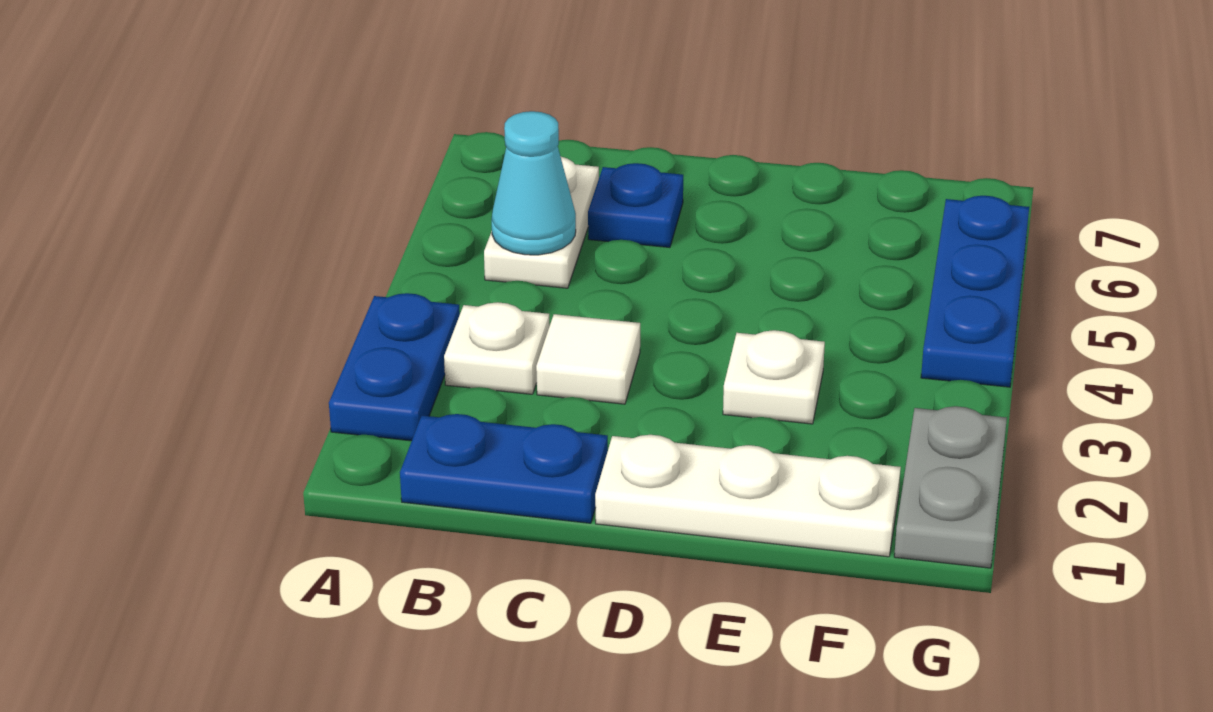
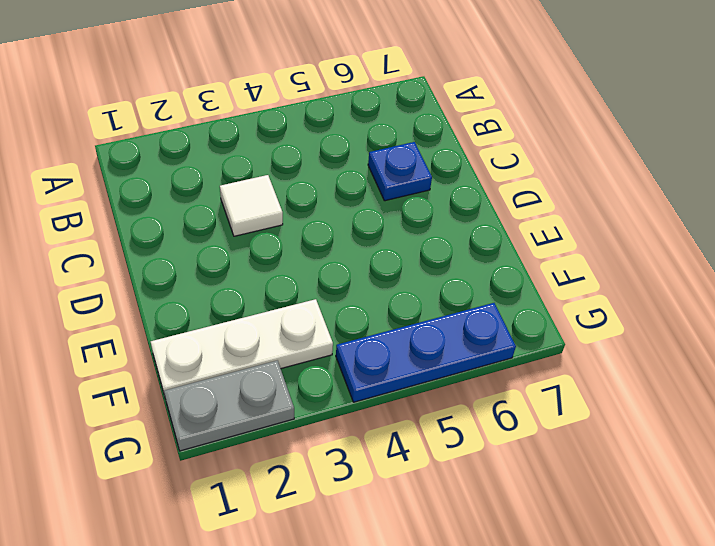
white 1x3 plate [151,299,333,396] -> white 1x3 plate turned to [595,435,901,557]
none -> blue 1x2 plate [329,293,460,441]
none -> blue 1x2 plate [400,414,608,523]

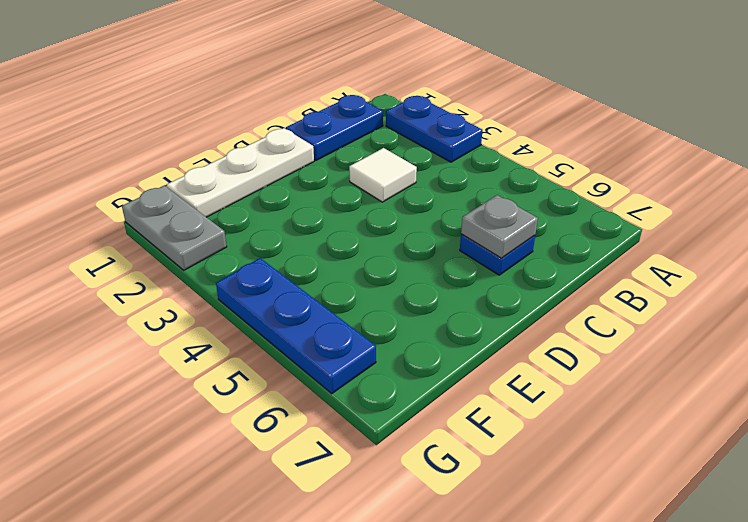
grey 1x1 plate [461,195,538,258] -> none
none -> white 1x1 plate [444,302,550,394]
none -> white 1x2 plate [484,157,599,288]

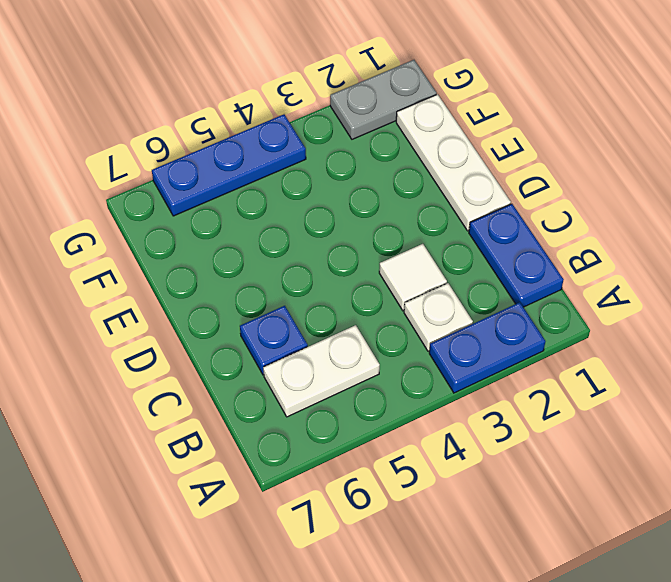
none -> white 1x1 plate [723,330,825,424]
none -> cyan 1x1 cone [492,111,576,255]

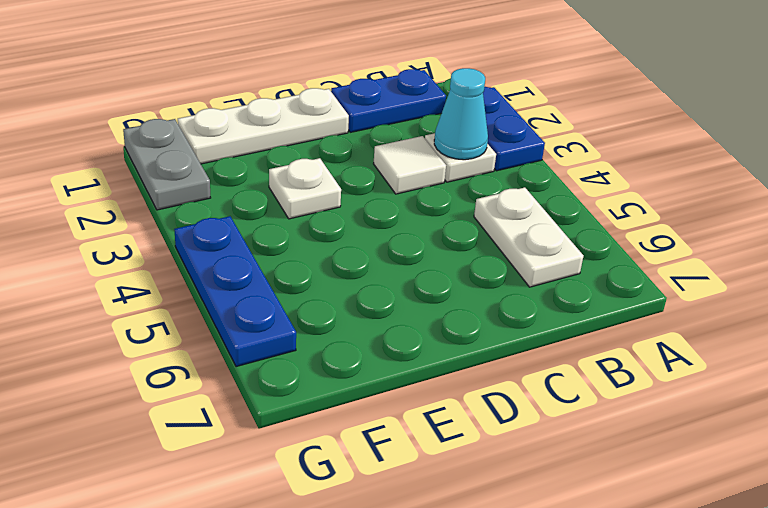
cyan 1x1 cone [434,68,488,160] -> cyan 1x1 cone moved to [492,111,576,255]
none -> blue 1x1 plate [588,163,683,247]

